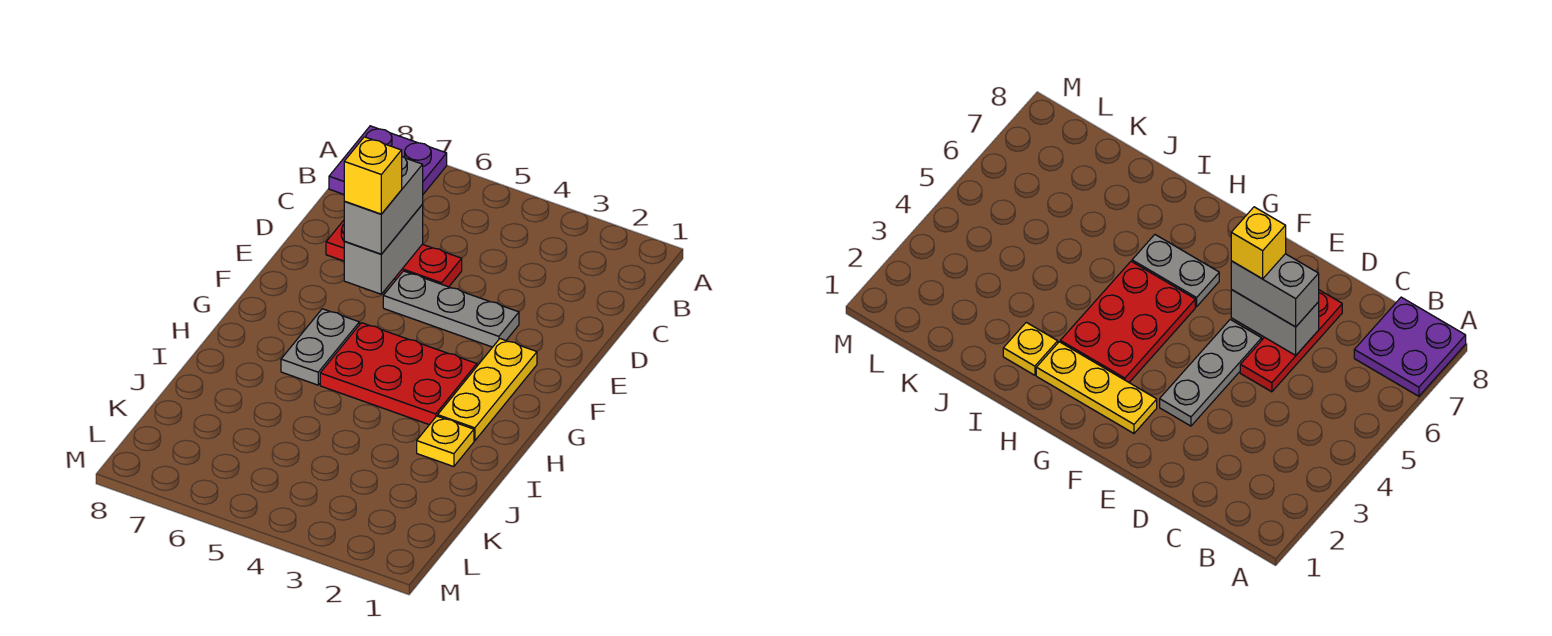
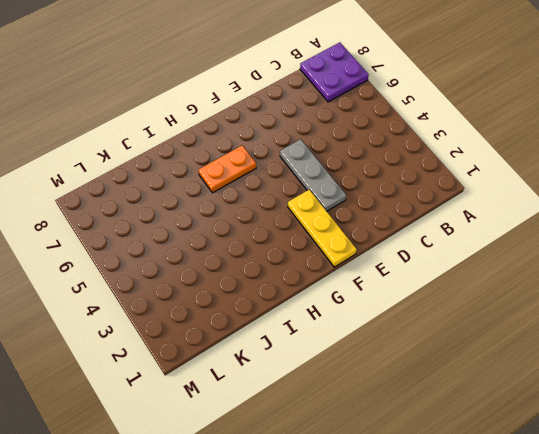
yellow 1x3 plate [288,190,357,267] -> yellow 1x3 plate turned to [438,339,537,441]
orange 1x2 plate [198,145,256,193] -> grey 1x2 plate [281,309,359,385]
none -> red 1x3 plate [326,220,462,287]
none -> red 2x3 plate [320,323,477,425]

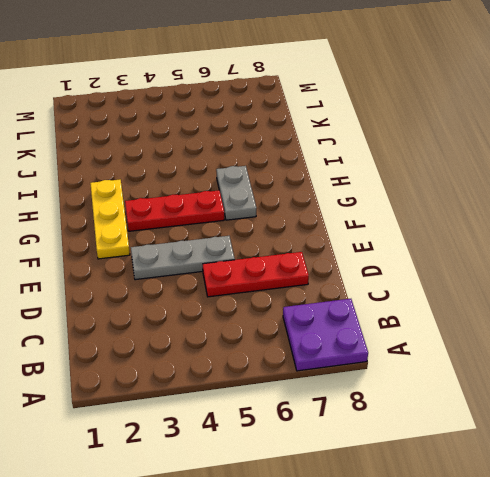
red 1x3 plate [125,190,224,231] -> red 2x3 plate [320,323,477,425]
none -> yellow 1x1 plate [417,416,474,467]
none -> grey 1x2 brick [344,204,423,294]

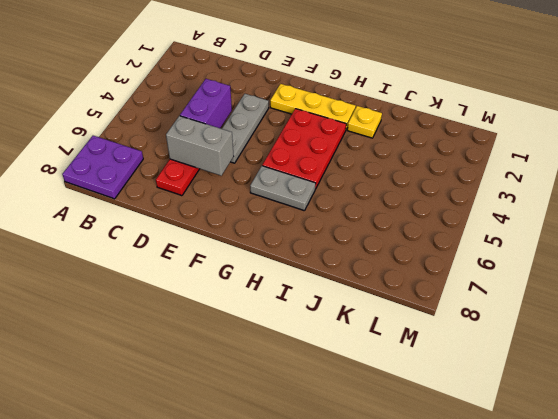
purple 1x2 brick [180,79,232,128] -> none
none -> grey 1x2 brick [344,157,423,254]
none -> yellow 1x1 brick [344,137,402,214]

